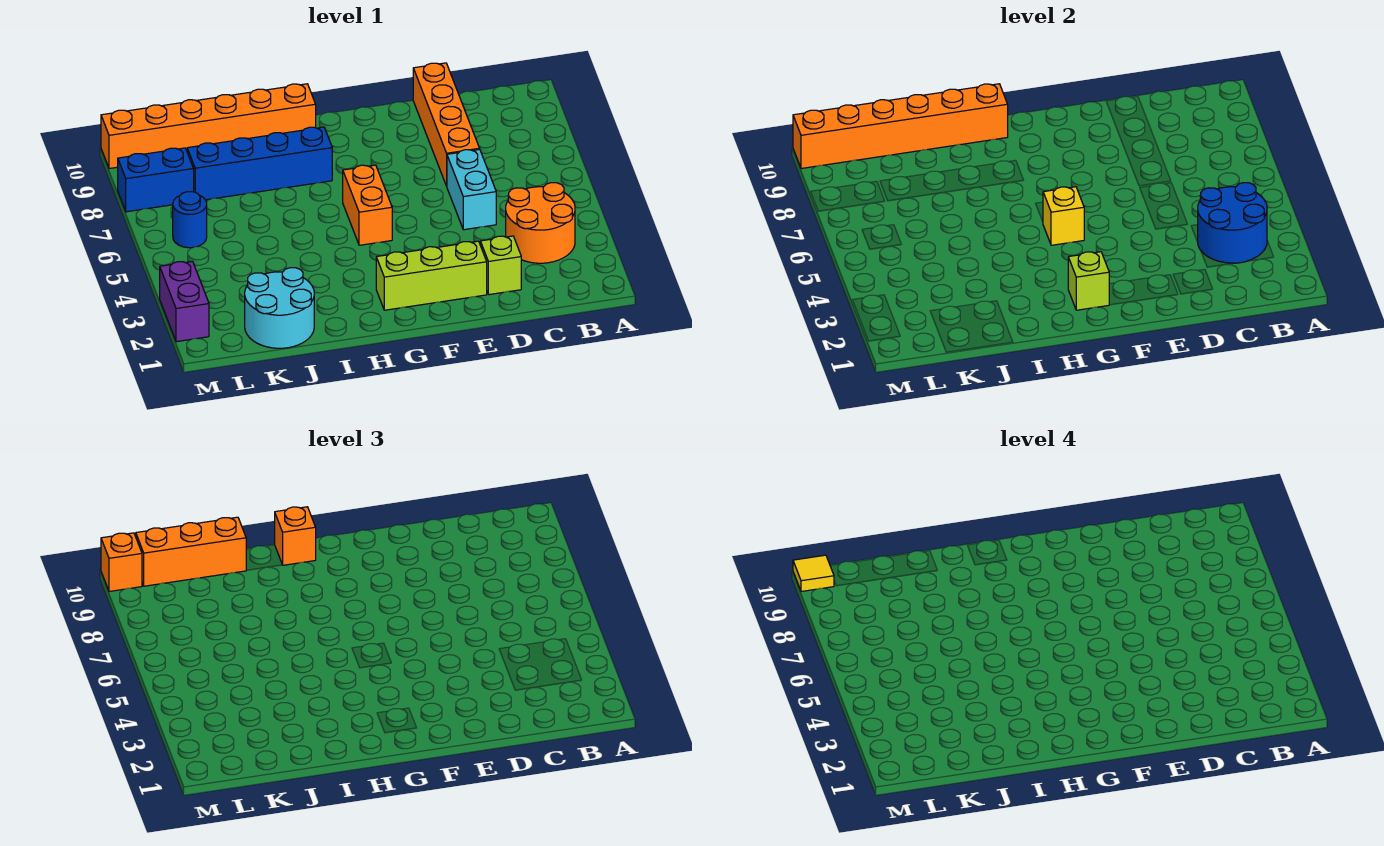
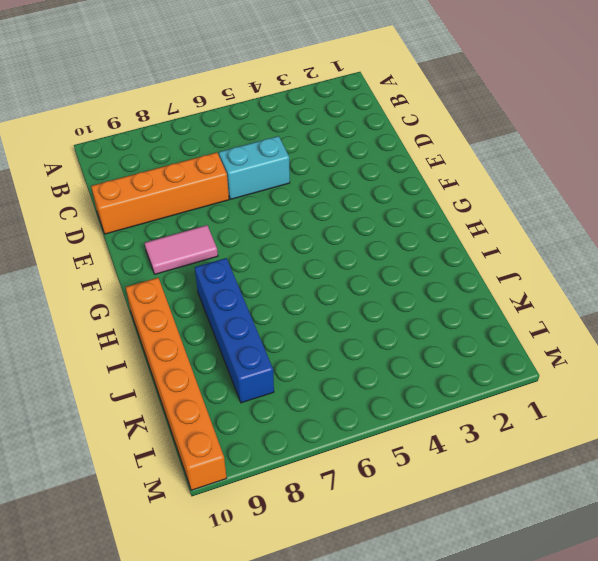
pink 1x2 tile [145,225,218,274] -> none
none -> orange 2x2 round brick [506,183,575,263]
none -> lime 1x1 brick [480,236,521,295]
none -> lime 1x3 brick [376,241,487,310]

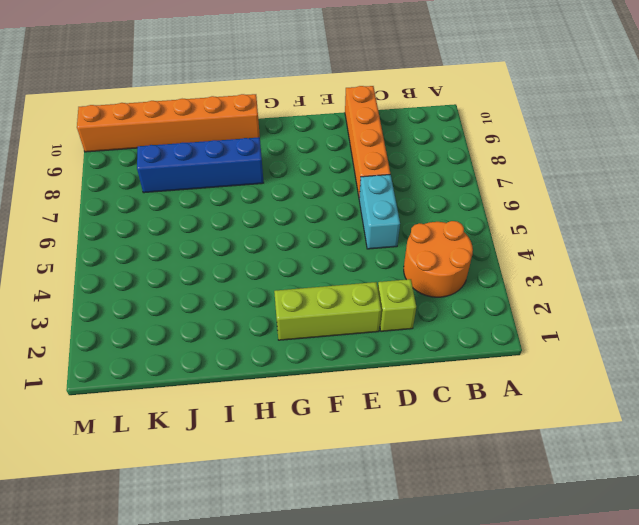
none -> orange 1x2 brick [343,165,392,245]
none -> cyan 2x2 round brick [245,268,314,348]
none -> blue 1x1 round brick [173,192,207,248]

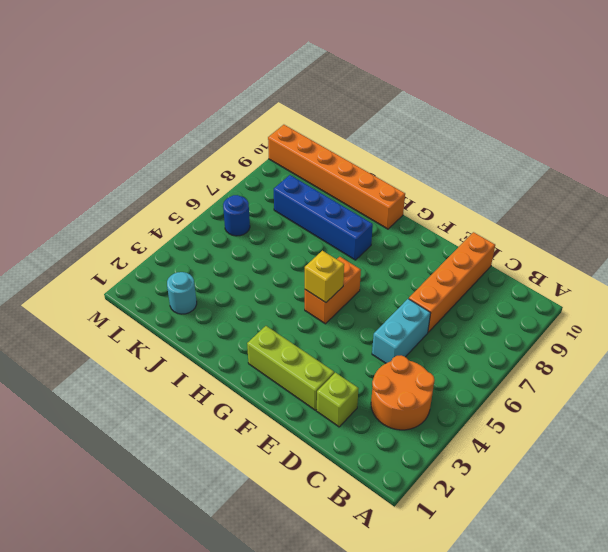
cyan 1x1 round brick [167,272,197,314] -> cyan 2x2 round brick [245,268,314,348]
none -> blue 1x2 brick [118,148,194,212]
none -> purple 1x2 brick [160,261,209,342]
none -> blue 2x2 round brick [1198,183,1267,263]

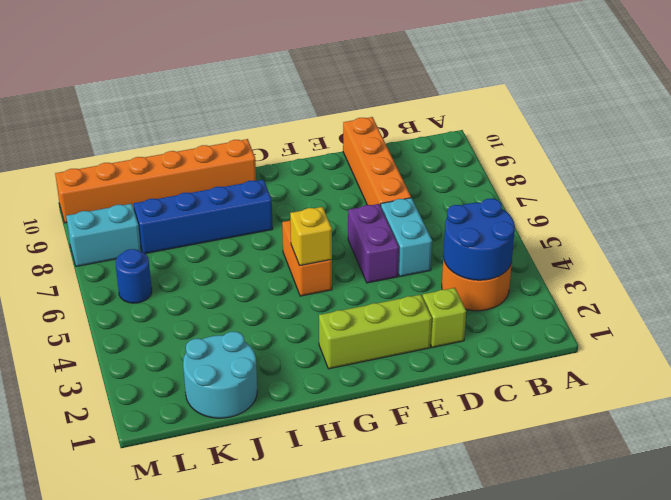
purple 1x2 brick [348,204,399,283] -> purple 1x2 brick moved to [160,261,209,342]
cyan 1x2 brick [66,204,141,266] -> blue 1x2 brick [118,148,194,212]
none -> lime 1x1 brick [1068,252,1109,310]
none -> orange 1x6 brick [793,84,1008,169]
none -> orange 1x1 brick [275,507,316,565]

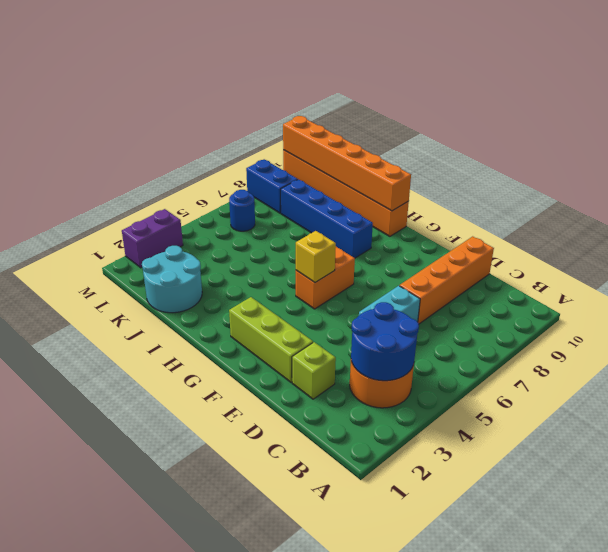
none -> lime 1x1 brick [1068,252,1109,310]
none -> orange 1x1 brick [275,507,316,565]
none -> orange 1x3 brick [136,517,246,586]

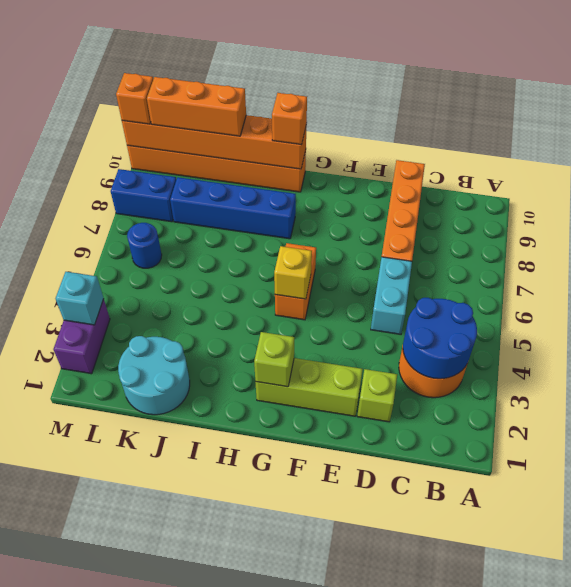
cyan 1x1 brick [56,272,104,325] -> none
none -> yellow 1x1 tile [793,555,834,592]

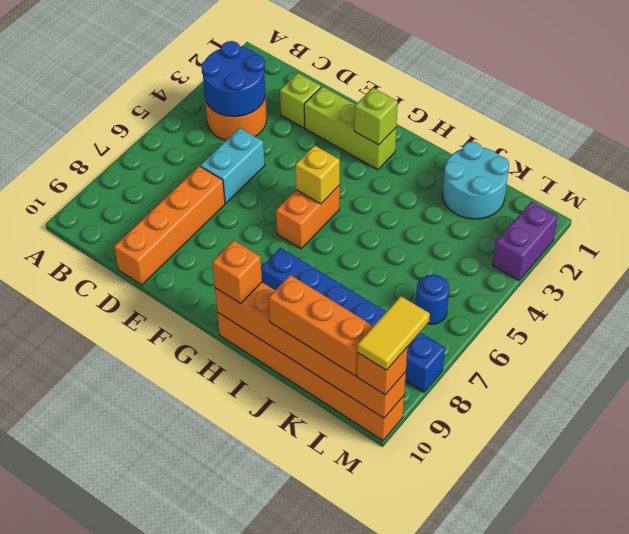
yellow 1x2 tile [357,296,430,370] -> yellow 1x1 tile [793,555,834,592]

